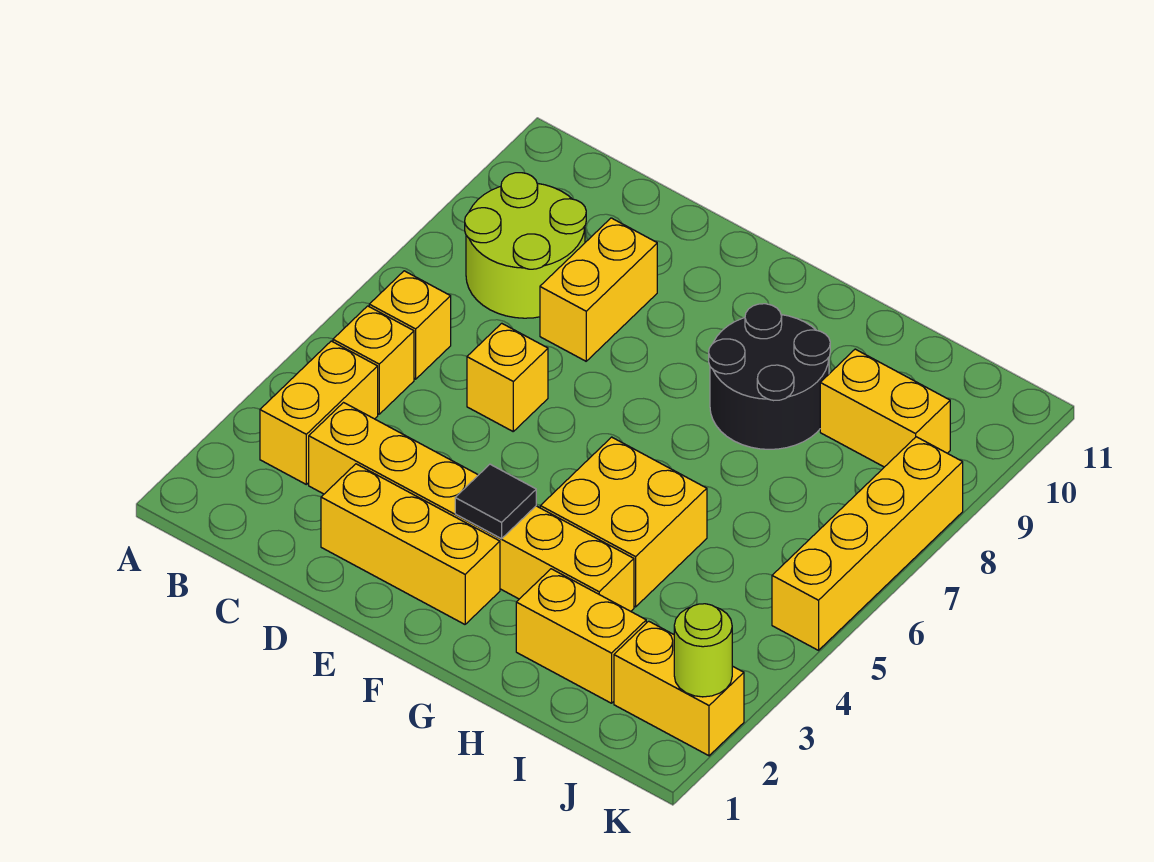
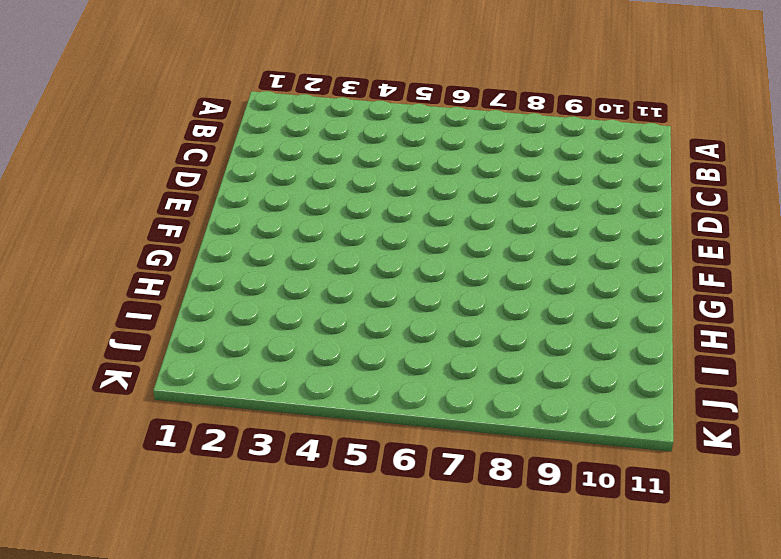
none -> yellow 1x2 brick [260,341,378,484]
none -> yellow 1x1 brick [333,306,414,414]
none -> yellow 1x1 brick [369,271,451,379]

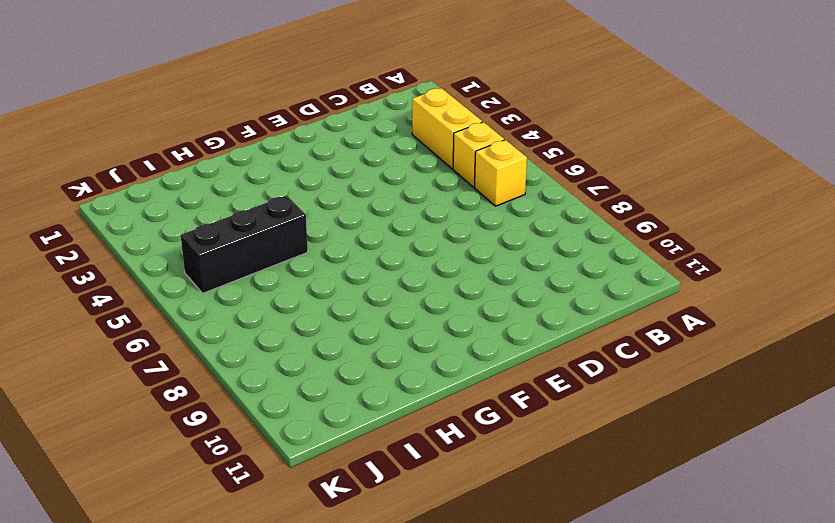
black 1x3 brick [181,195,308,293] -> yellow 2x2 brick [540,437,707,607]
none -> lime 2x2 round brick [465,173,586,318]
none -> yellow 1x6 brick [309,403,634,611]
none -> yellow 1x3 brick [321,464,500,624]

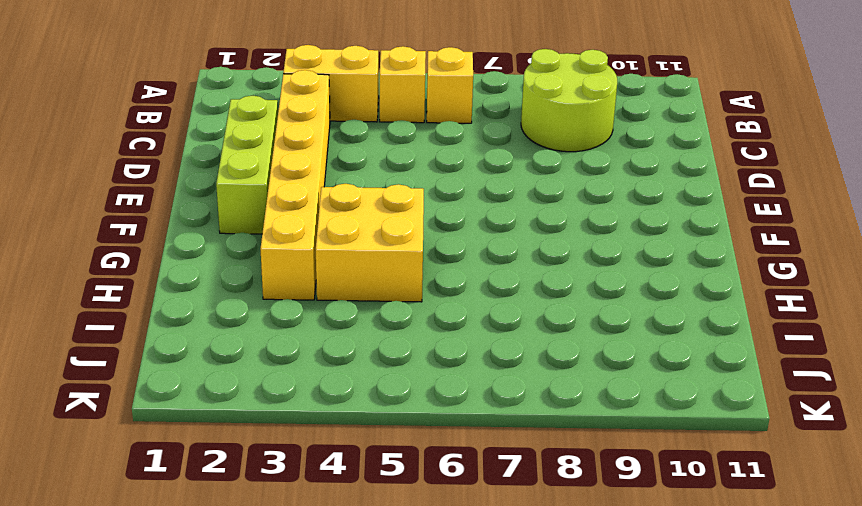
lime 1x3 brick [216,96,278,234] -> yellow 1x3 brick [321,464,500,624]
none -> yellow 1x1 brick [467,323,548,431]
none -> yellow 1x2 brick [540,218,657,361]
none -> black 2x2 round brick [709,304,830,449]

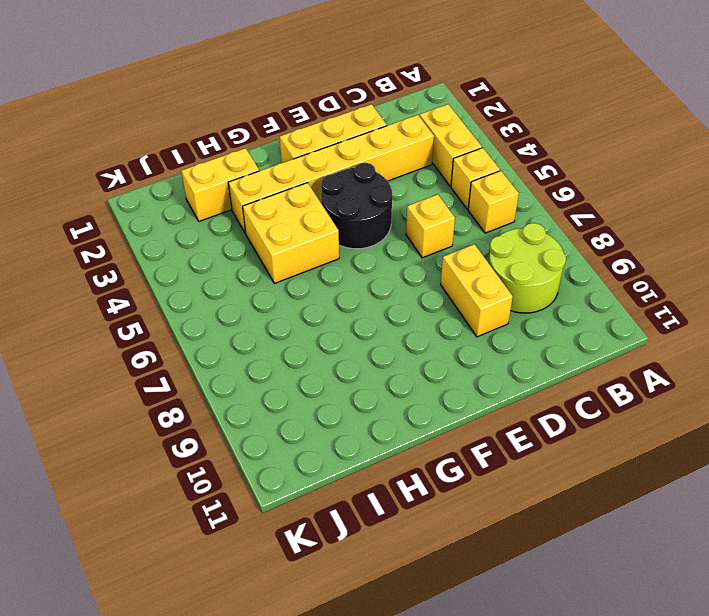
black 2x2 round brick [321,163,392,249] -> black 2x2 round brick moved to [709,304,830,449]
none -> yellow 1x2 brick [820,349,950,467]
none -> yellow 1x2 brick [614,621,744,756]
none -> yellow 1x4 brick [772,437,963,650]

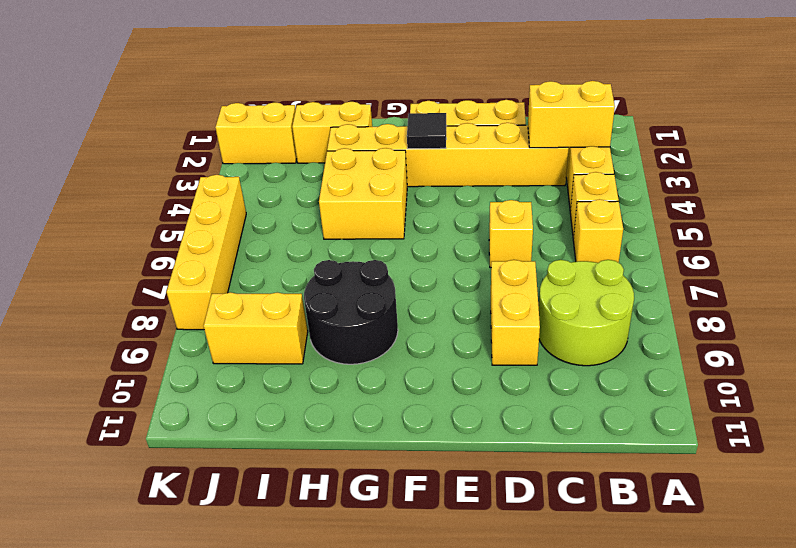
yellow 1x2 brick [528,81,615,148] -> none
none -> lime 1x1 round brick [674,604,732,697]

